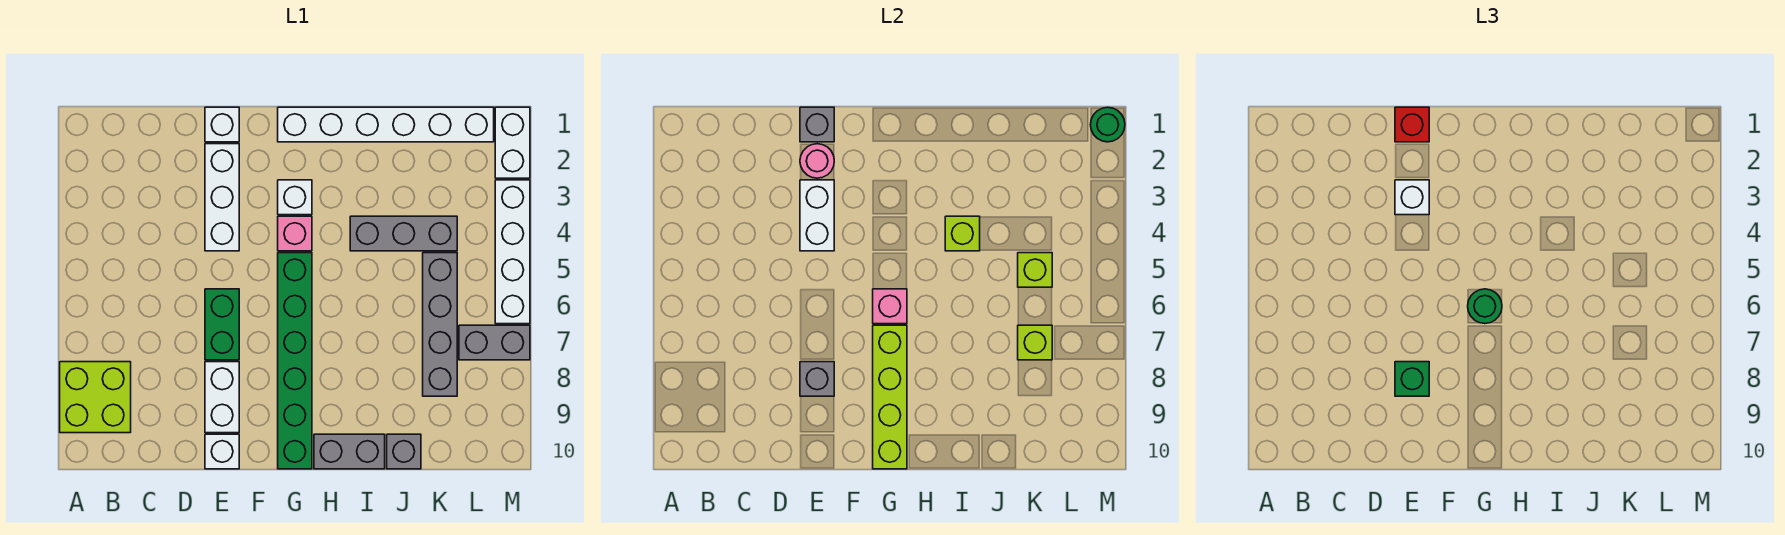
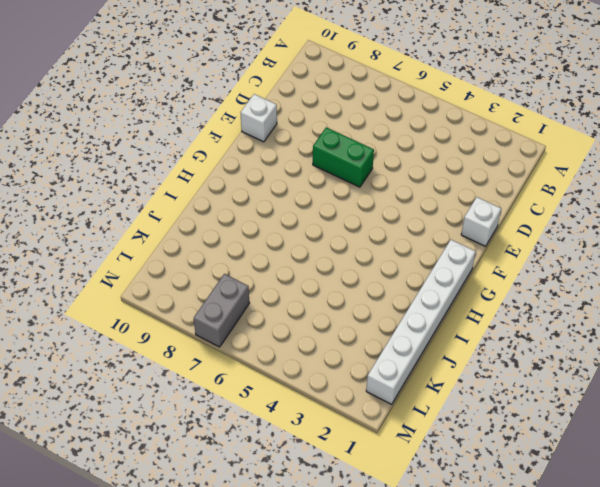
none -> lime 2x2 brick [60,362,131,433]
none -> white 1x3 brick [205,144,239,251]
none -> white 1x2 brick [205,362,239,433]
none -> white 1x1 brick [278,180,312,215]

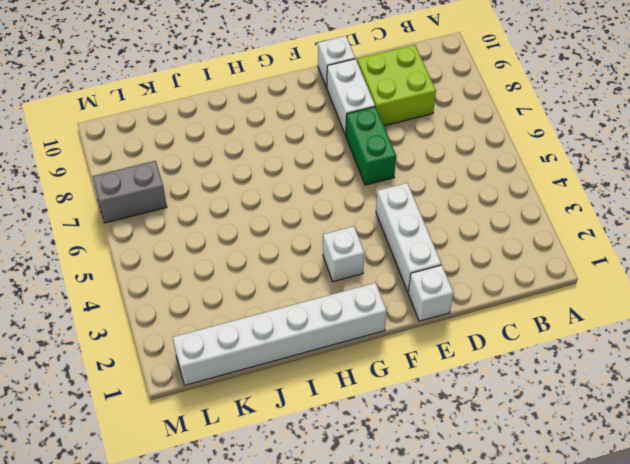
lime 2x2 brick [357,45,436,126] -> lime 2x2 brick moved to [60,362,131,433]
none -> pink 1x1 brick [278,216,312,251]
none -> green 1x6 brick [278,253,312,469]
none -> grey 1x2 brick [314,434,385,469]
none -> grey 1x3 brick [350,216,457,251]

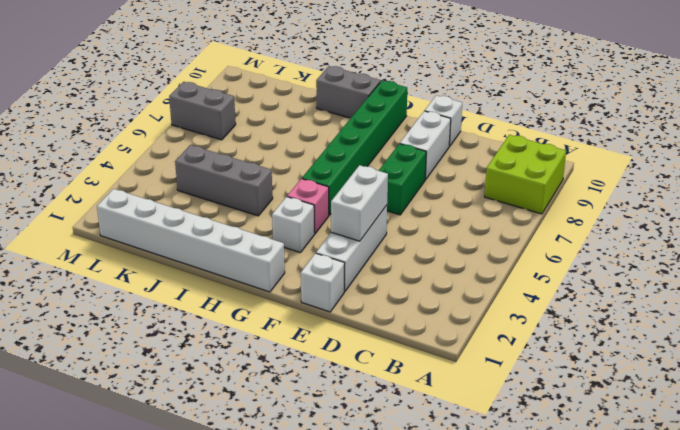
none -> grey 1x1 brick [387,434,421,469]
none -> grey 1x4 brick [423,253,457,396]
none -> white 1x2 brick [495,107,530,178]
none -> white 1x4 brick [495,180,530,324]

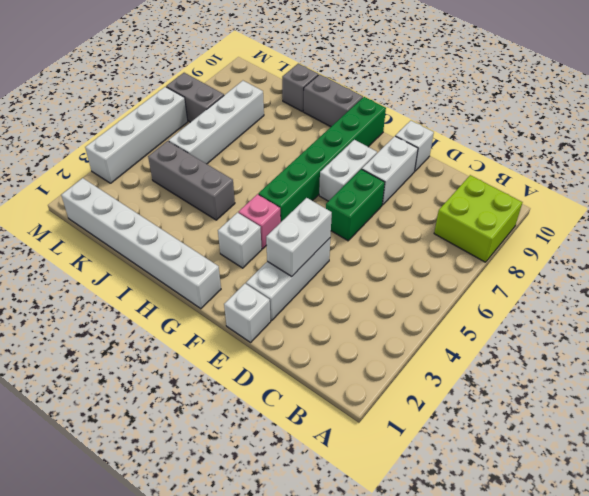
white 1x2 brick [319,140,377,201] -> white 1x2 brick moved to [495,107,530,178]
white 1x4 brick [169,81,264,164] -> grey 1x4 brick [423,253,457,396]
none -> grey 1x1 brick [800,107,834,142]
none -> pink 1x1 round brick [800,144,834,178]
none -> grey 1x1 brick [800,362,834,396]
none -> pink 1x1 brick [873,289,907,324]

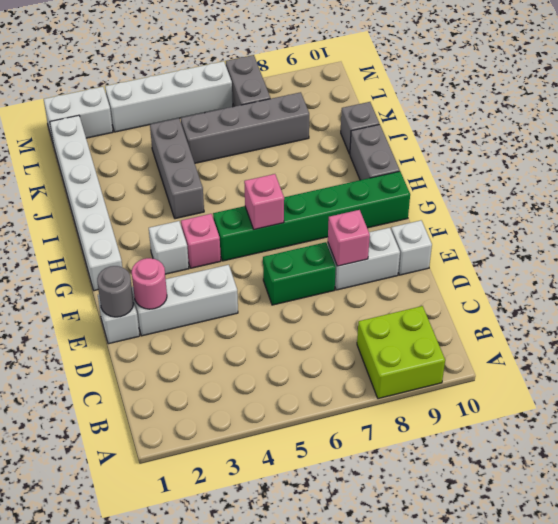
grey 1x1 round brick [97,266,134,317] -> grey 1x1 brick [800,107,834,142]
pink 1x1 brick [328,210,370,266] -> grey 1x1 brick [800,362,834,396]
none -> white 1x2 brick [800,180,834,251]
none -> lime 1x4 brick [873,325,907,469]
none -> lime 1x1 brick [945,216,980,251]
none -> lime 1x1 brick [1018,253,1052,287]

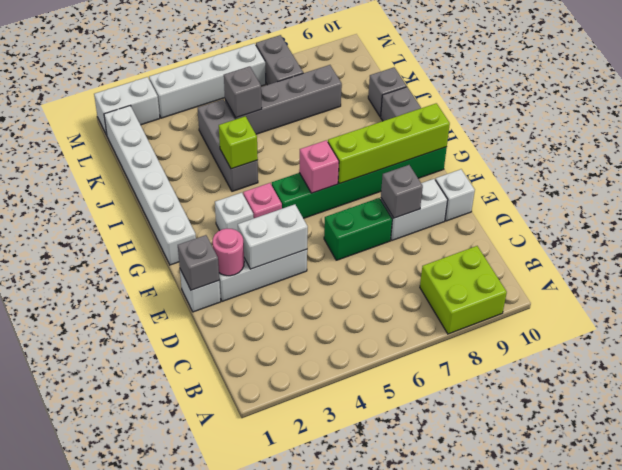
grey 1x1 brick [224,66,262,118] -> lime 1x1 brick [1018,253,1052,287]
none -> lime 1x1 brick [1018,325,1052,360]
none -> green 1x1 round brick [1090,107,1125,142]
none -> red 1x1 brick [1395,107,1429,142]
none -> white 1x1 brick [1395,180,1429,215]

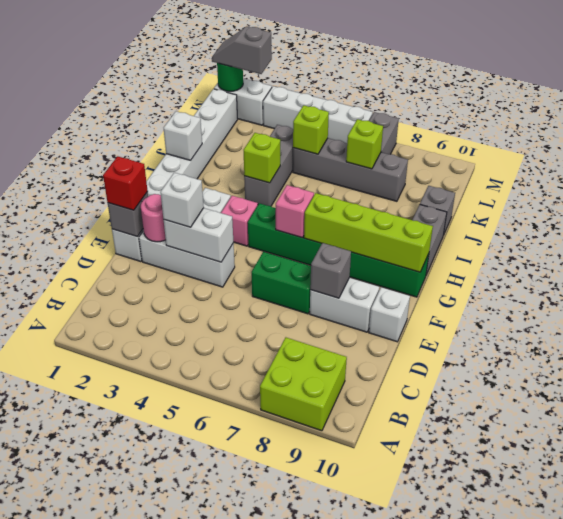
white 1x1 brick [164,111,202,160] -> none
grey 1x2 slope [212,27,272,74] -> none
none -> green 1x1 brick [1395,362,1429,396]
none -> green 1x1 round brick [1468,289,1502,324]

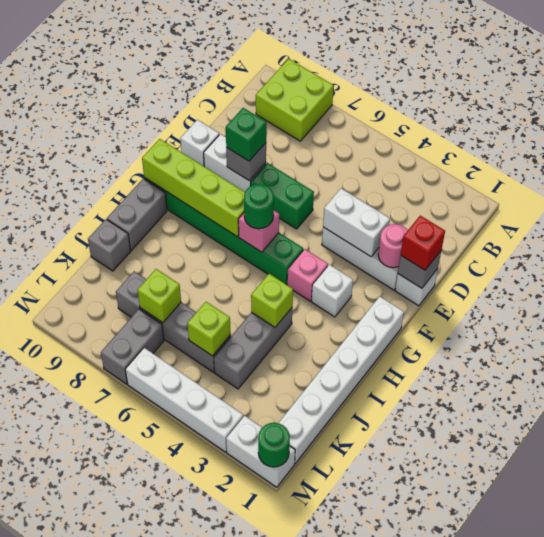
none -> white 1x1 brick [1395,180,1429,215]

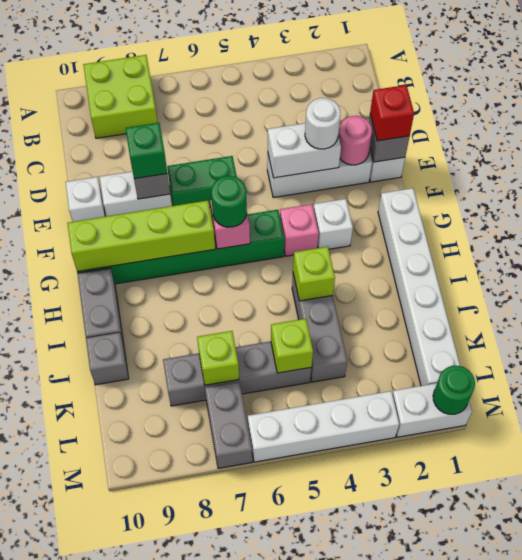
white 1x1 round brick [305,98,340,149] -> white 1x1 brick [1395,180,1429,215]

